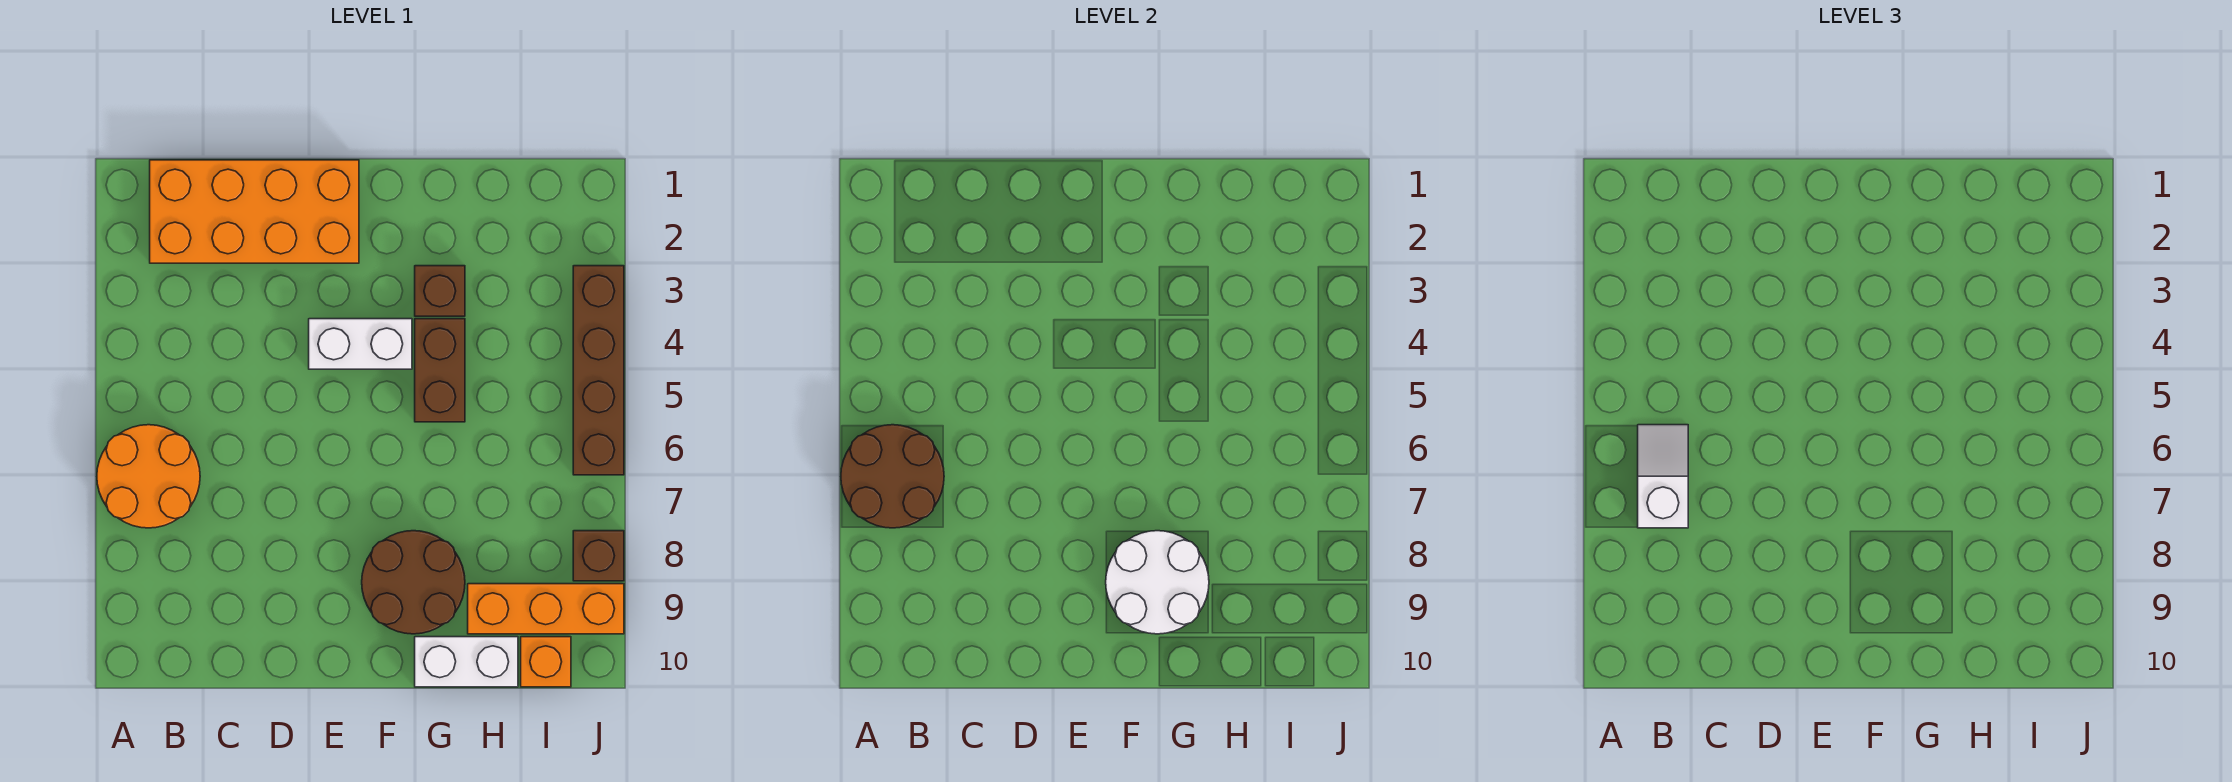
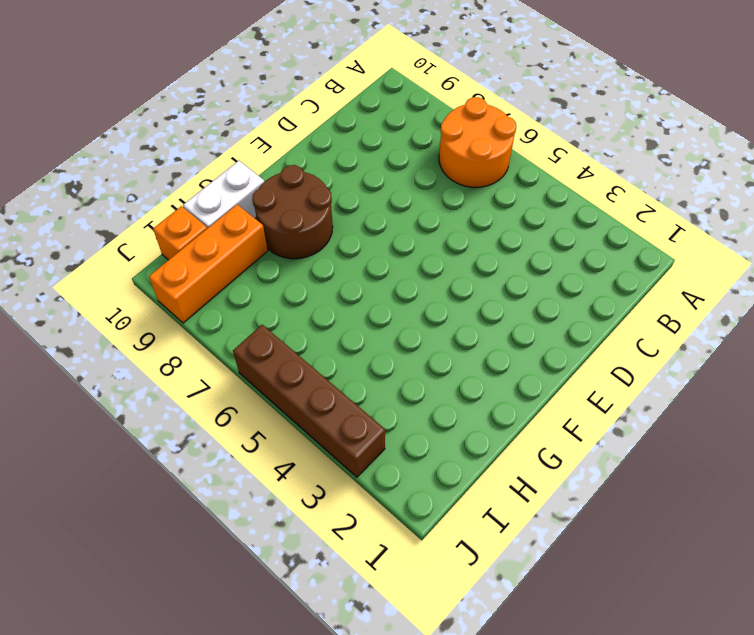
none -> orange 2x4 brick [150,160,359,263]
none -> white 1x2 brick [309,319,412,369]
none -> brown 1x1 brick [415,266,465,316]

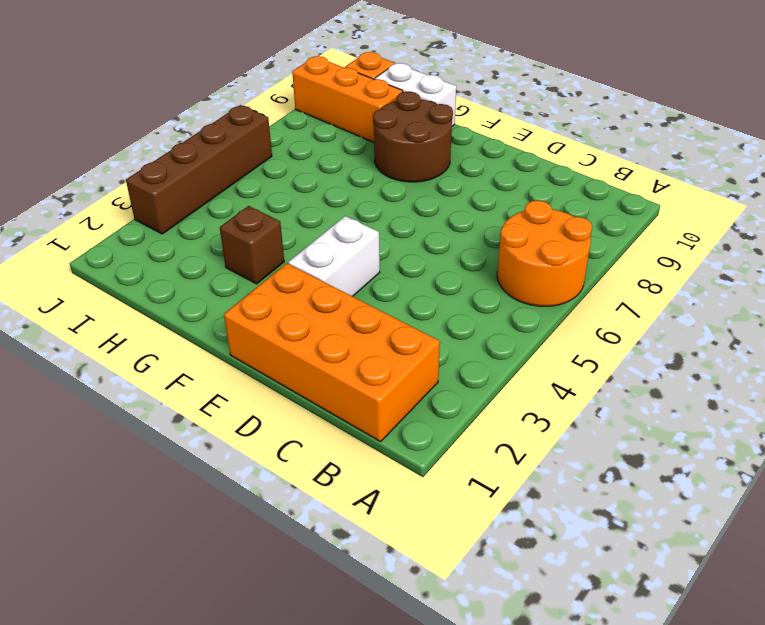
white 1x2 brick [288,216,380,296] -> white 1x2 brick turned to [309,319,412,369]
none -> brown 1x2 brick [415,319,465,422]
none -> brown 1x1 brick [573,531,624,581]
none -> brown 2x2 round brick [841,425,944,528]

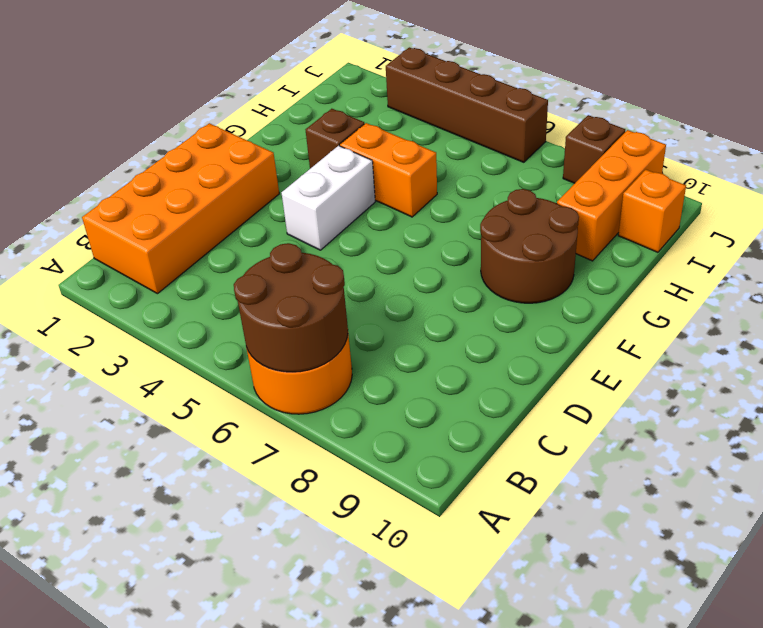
orange 1x2 brick [340,123,437,217] -> brown 1x2 brick [415,319,465,422]
none -> white 1x2 brick [415,637,518,687]
none -> white 2x2 round brick [1106,531,1209,634]
none -> white 1x2 slope [1638,425,1688,528]

